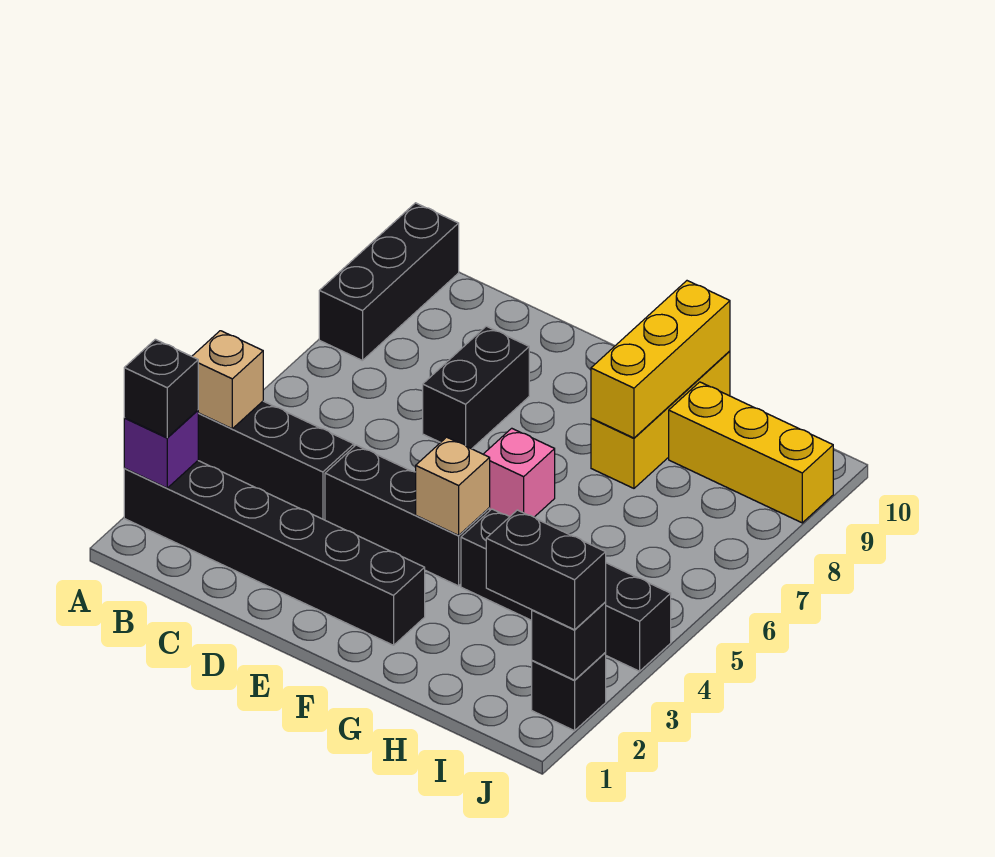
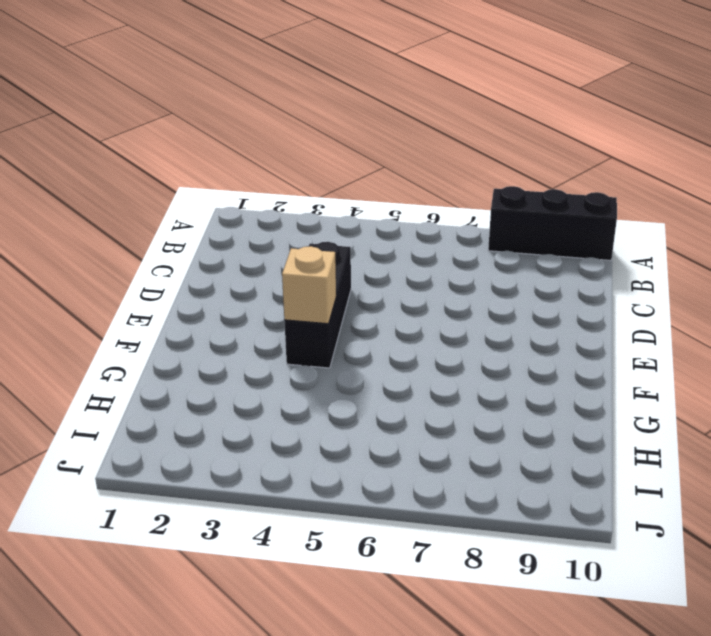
none -> black 1x6 brick [124,461,425,645]
none -> black 1x3 brick [198,401,354,520]
none -> black 1x2 brick [423,326,529,449]

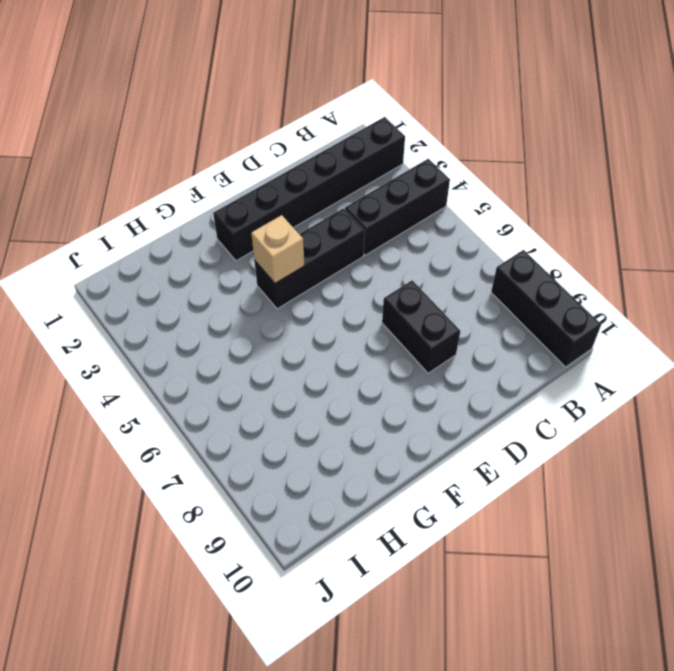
none -> pink 1x1 brick [483,428,555,517]
none -> black 1x4 brick [461,509,671,671]
none -> yellow 1x3 brick [591,351,730,488]

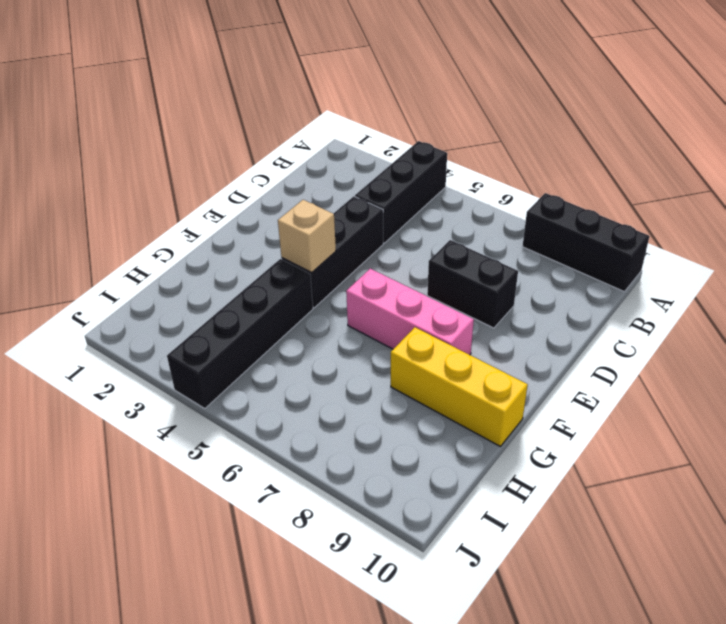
pink 1x3 brick [346,269,474,355] -> pink 1x1 brick [483,428,555,517]
none -> black 1x6 brick [124,461,425,645]
none -> yellow 1x3 brick [669,382,833,523]
none -> black 1x1 brick [532,653,606,731]

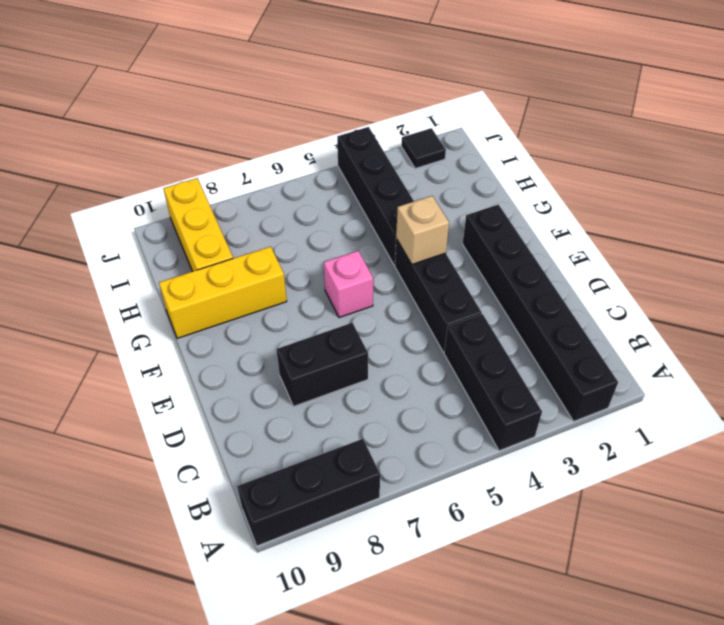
black 1x1 tile [401,128,446,169] -> black 1x1 brick [532,653,606,731]
none -> purple 1x1 brick [124,410,198,488]
none -> tan 1x1 brick [192,331,263,429]
none -> yellow 1x3 brick [591,281,730,438]

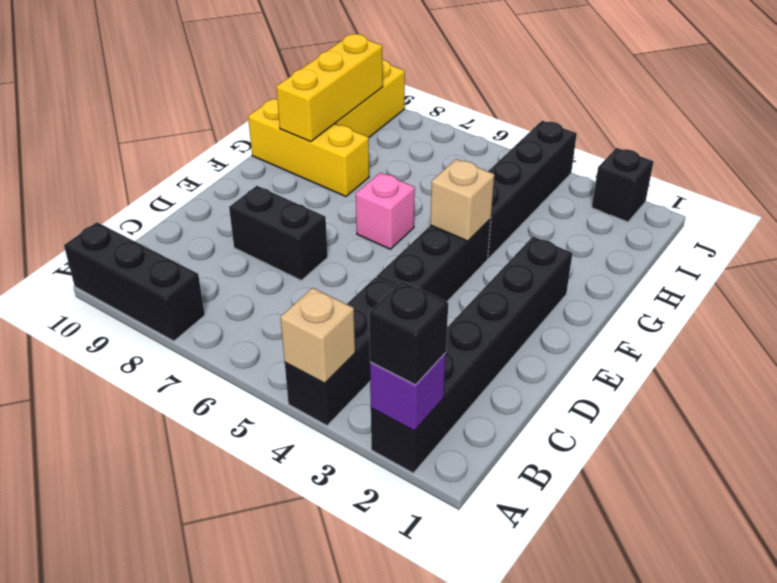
yellow 1x3 brick [276,34,383,142] -> yellow 1x3 brick turned to [591,281,730,438]
none -> black 1x1 brick [532,602,606,680]
none -> black 1x2 brick [486,510,606,630]

